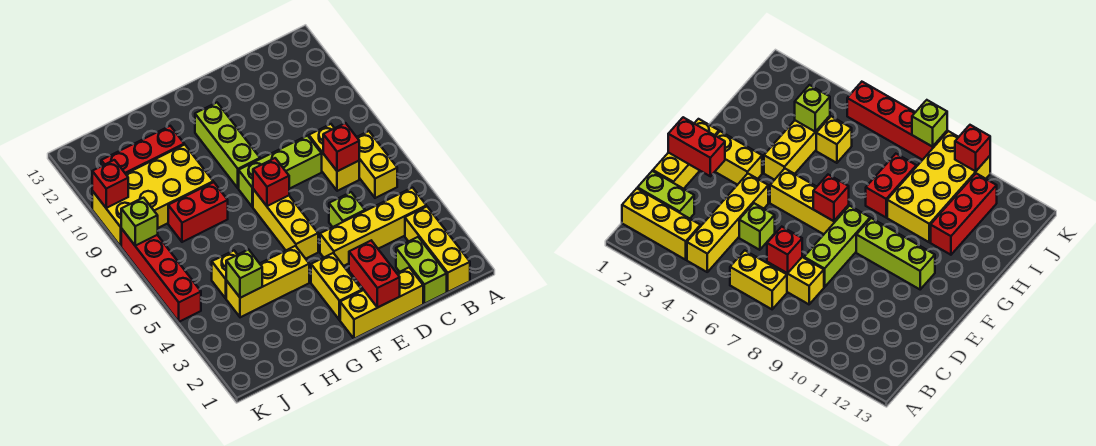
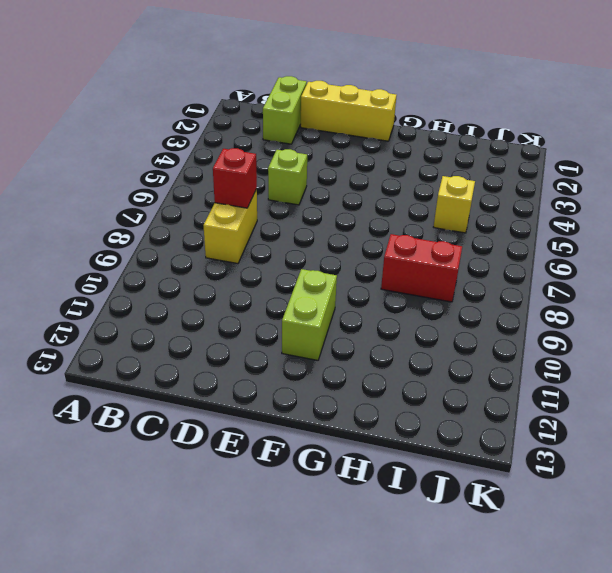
lime 1x2 brick [282,269,337,360] -> lime 1x3 brick [195,103,260,188]
none -> yellow 1x3 brick [405,206,470,292]
none -> yellow 1x4 brick [320,188,426,266]
none -> yellow 1x2 brick [357,131,397,198]

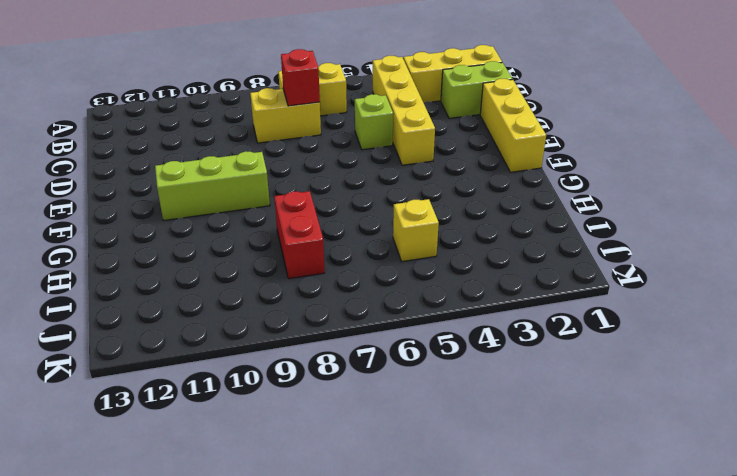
none -> lime 1x3 brick [239,136,322,207]
none -> yellow 1x2 brick [311,253,362,320]
none -> yellow 1x3 brick [253,189,318,259]

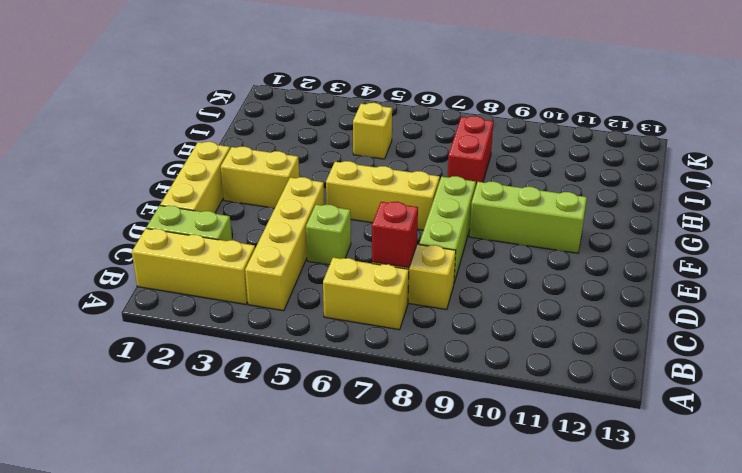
none -> yellow 1x3 brick [226,246,309,317]
none -> yellow 2x4 brick [92,144,213,246]
none -> red 1x3 brick [101,126,184,174]

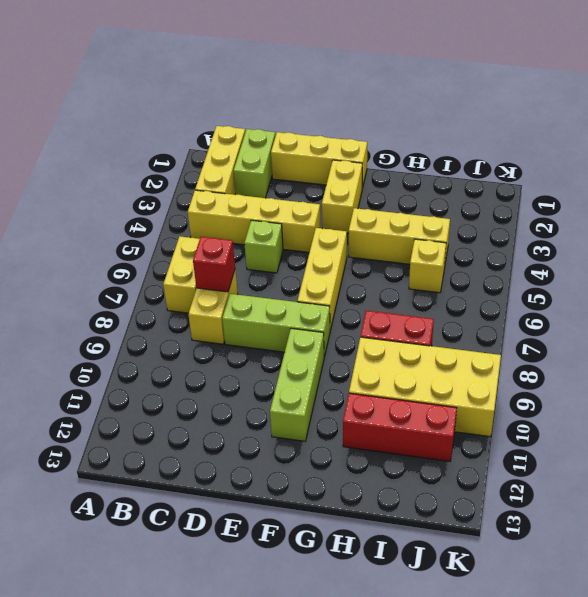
none -> red 1x4 brick [121,228,201,322]
none -> red 1x2 brick [349,241,400,307]
none -> red 1x1 brick [253,158,289,206]

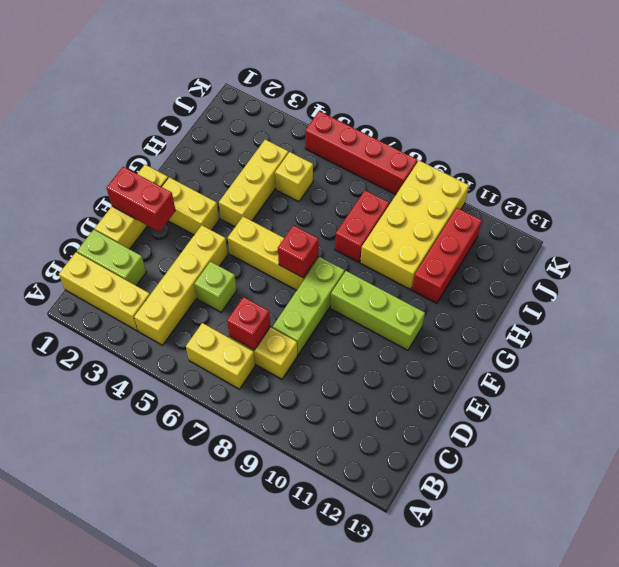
none -> lime 1x1 brick [226,250,262,298]
none -> lime 1x1 brick [121,198,158,246]
none -> red 1x1 brick [92,160,128,208]

